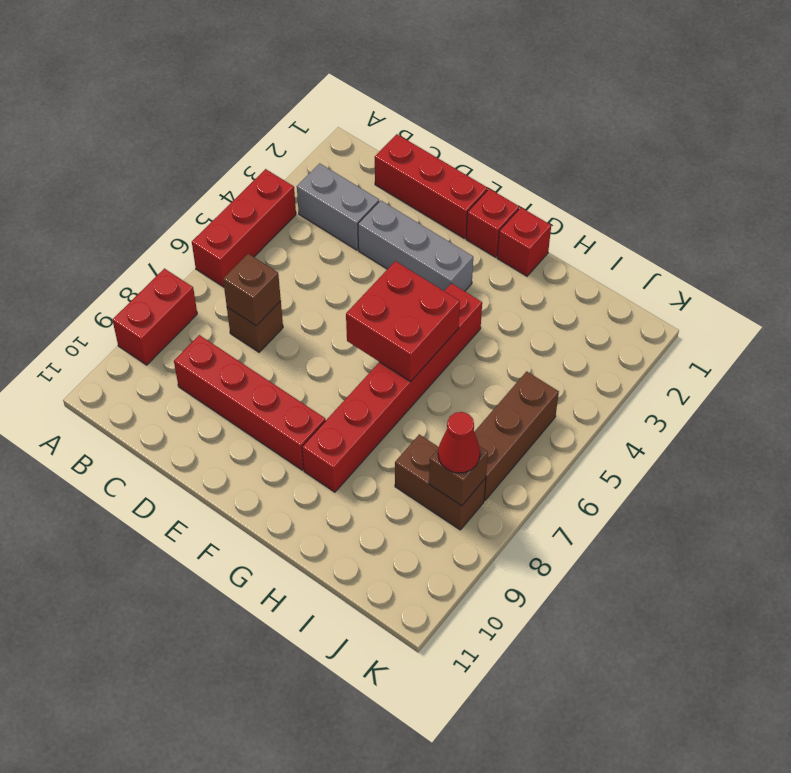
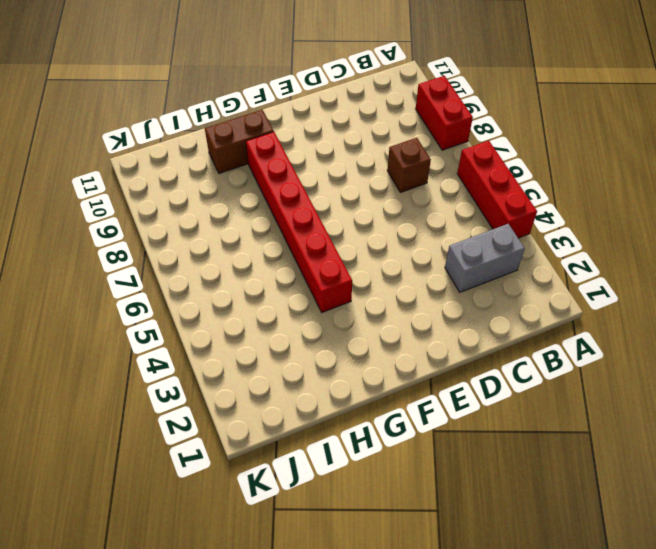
brown 1x2 brick [205,110,274,174] -> brown 1x2 brick moved to [395,434,486,530]
none -> red 1x3 brick [375,134,488,239]
none -> red 1x4 brick [174,335,326,470]
none -> grey 1x3 brick [358,200,473,291]

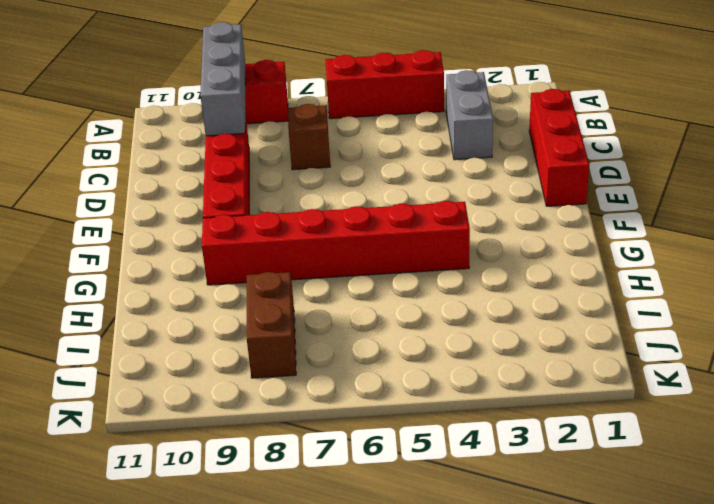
grey 1x3 brick [200,22,245,136] -> grey 1x3 brick moved to [358,200,473,291]
none -> red 1x1 brick [466,189,519,257]
none -> red 1x1 brick [497,208,551,276]
none -> brown 1x3 brick [475,371,559,500]

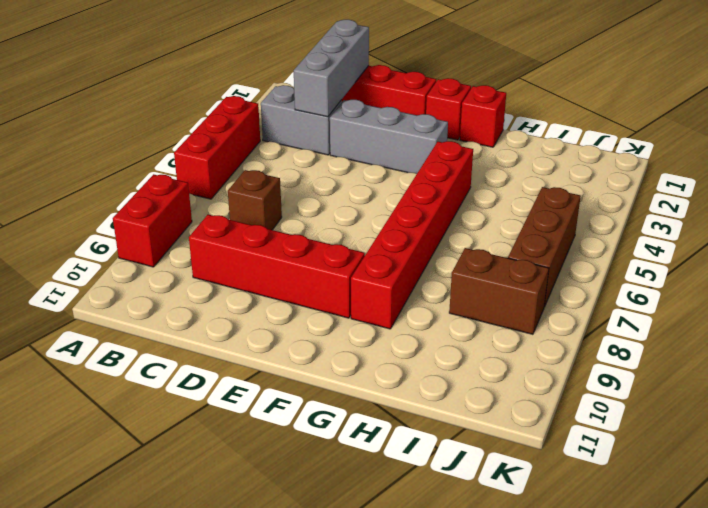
grey 1x3 brick [294,20,369,117] -> none
none -> brown 1x1 brick [223,254,281,326]
none -> red 2x2 brick [346,261,460,382]
none -> brown 1x1 brick [429,446,488,506]

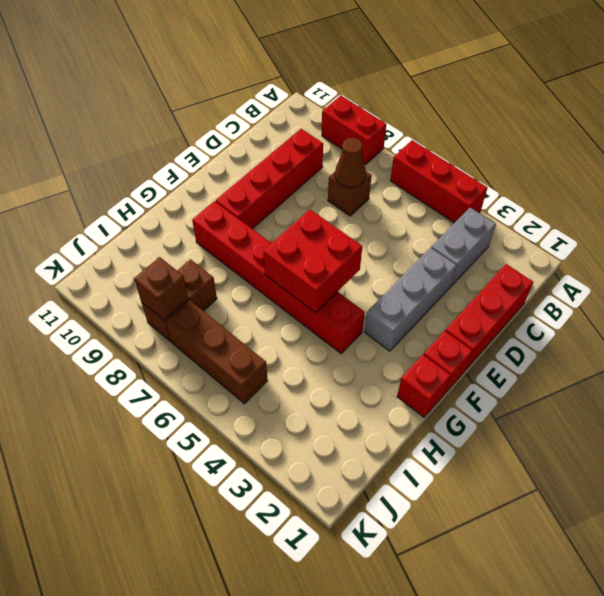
brown 1x1 cone [335,138,366,188] -> brown 1x1 brick [223,254,281,326]
none -> red 1x1 cone [438,412,480,473]

